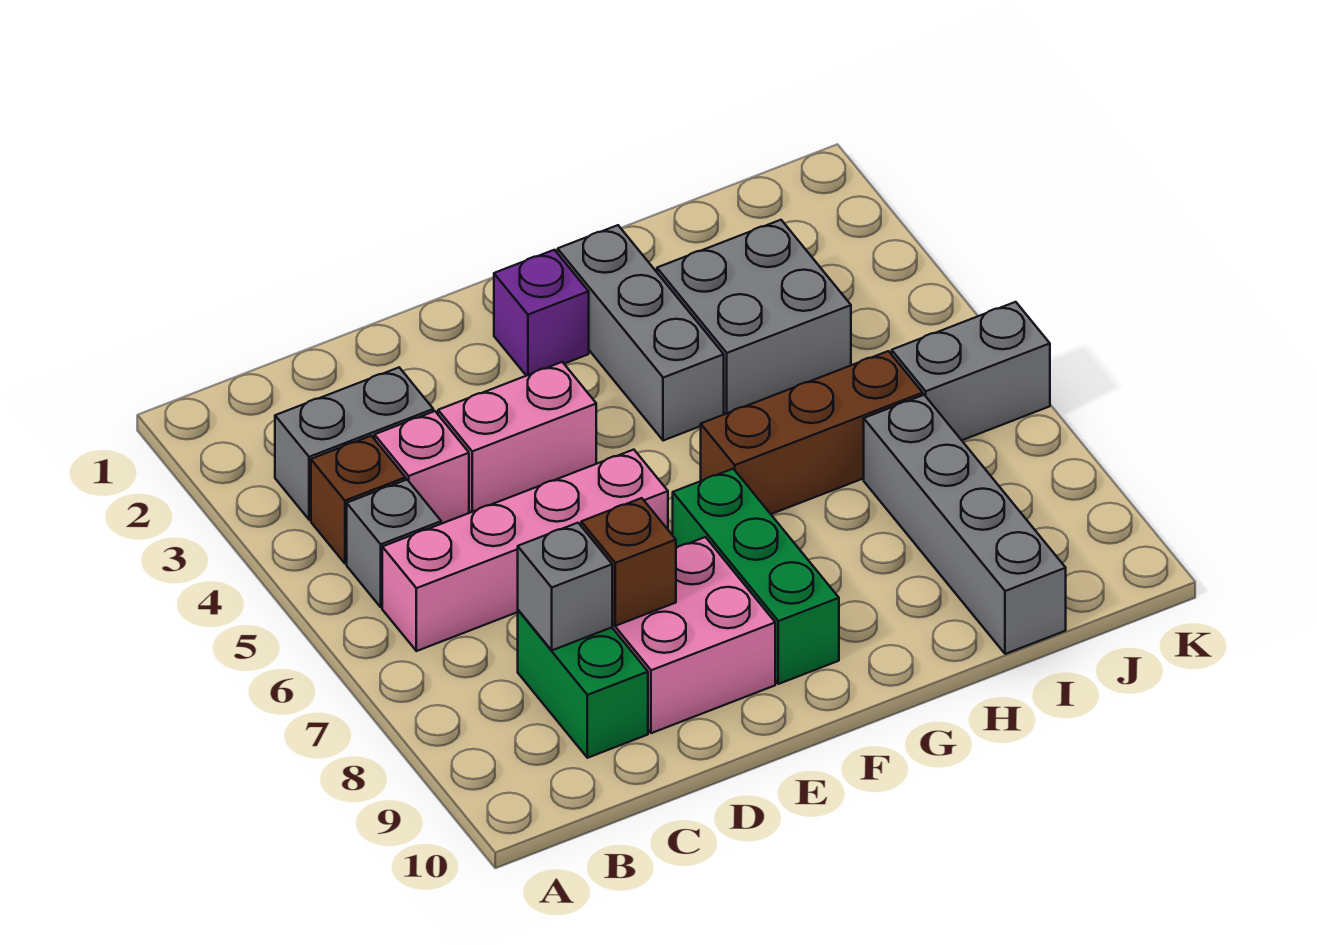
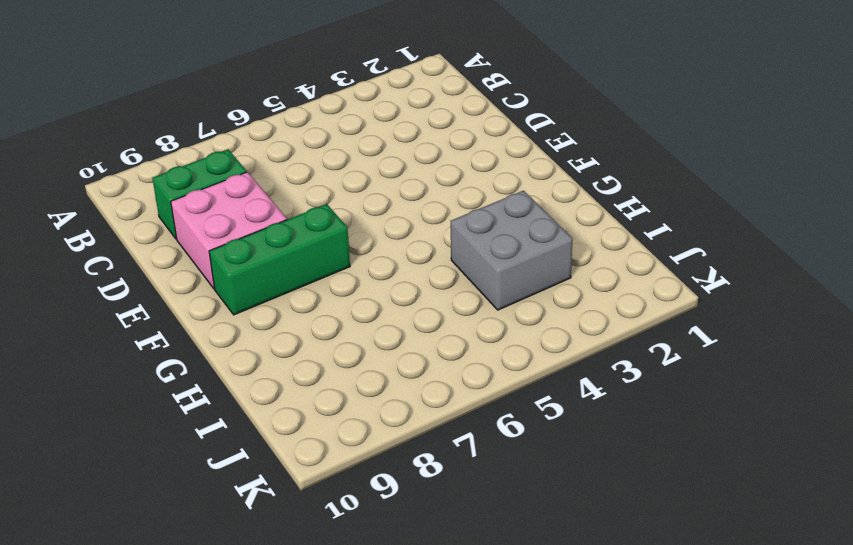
none -> grey 1x2 brick [275,368,433,520]
none -> brown 1x1 brick [311,436,406,563]
none -> grey 1x1 brick [347,480,441,607]

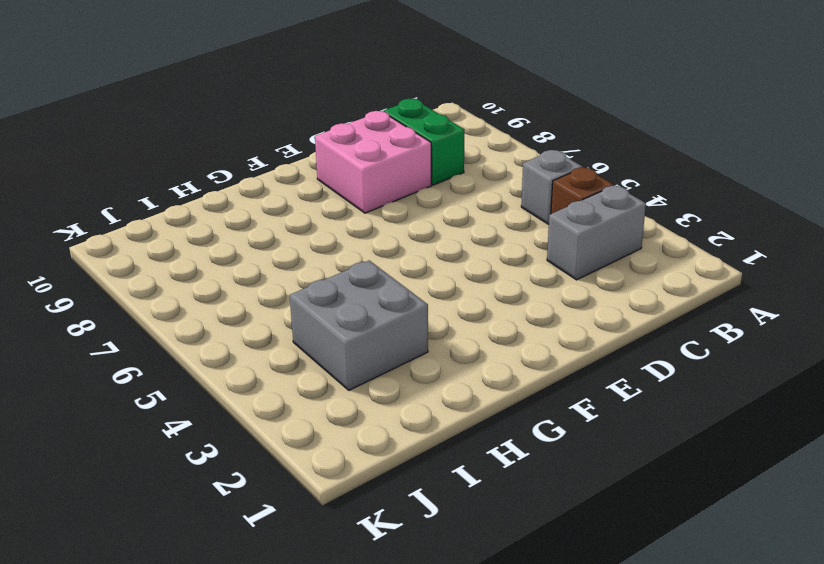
none -> pink 1x4 brick [382,450,668,651]
none -> pink 1x1 brick [375,411,469,524]
none -> pink 1x2 brick [438,362,596,512]

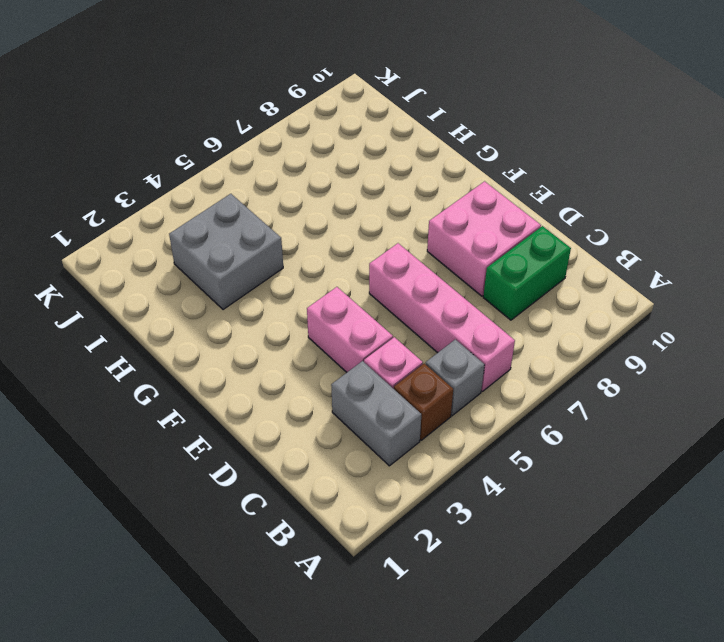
none -> purple 1x1 brick [494,250,589,376]
none -> green 1x3 brick [673,469,839,684]
none -> grey 1x3 brick [558,225,724,441]

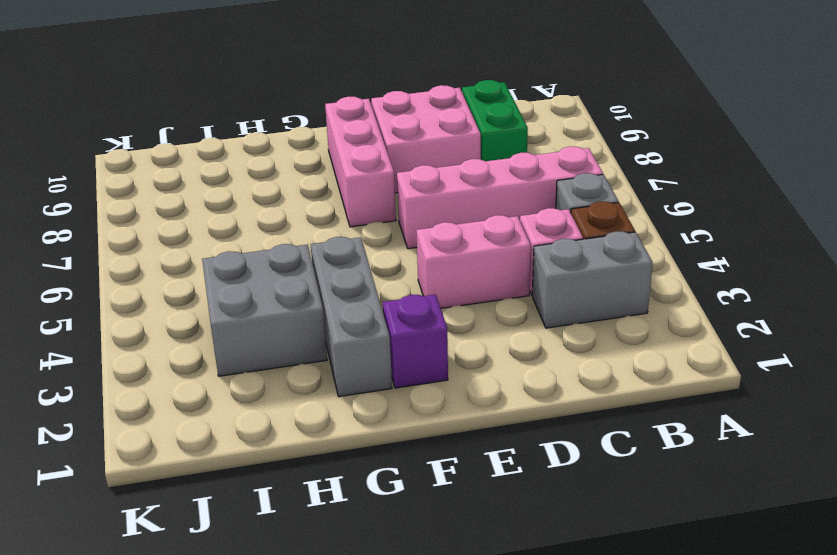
pink 1x3 brick [325,97,396,227] -> green 1x3 brick [673,469,839,684]
none -> brown 1x3 brick [701,351,923,514]
none -> grey 1x4 brick [864,395,1066,654]
none -> grey 1x2 brick [892,302,1050,440]

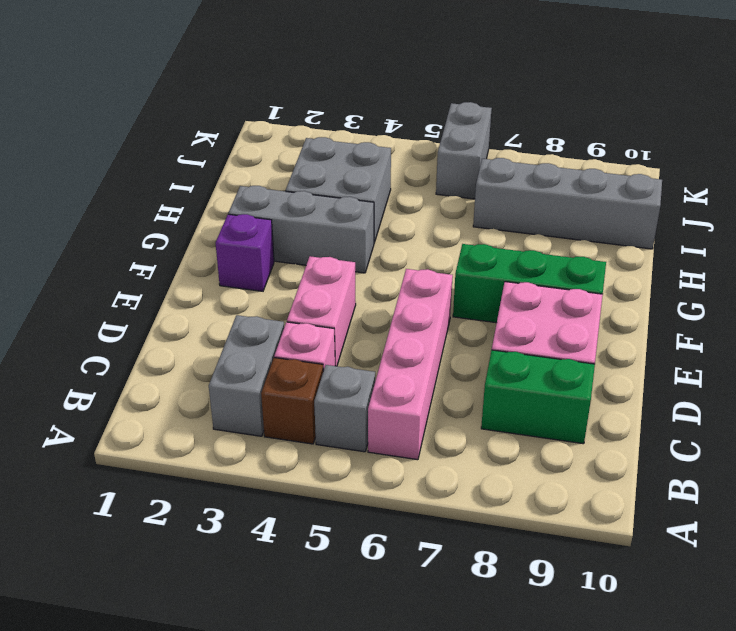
none -> brown 1x3 brick [701,351,923,514]
none -> grey 1x1 brick [518,523,612,650]
none -> brown 1x1 brick [581,498,676,626]

